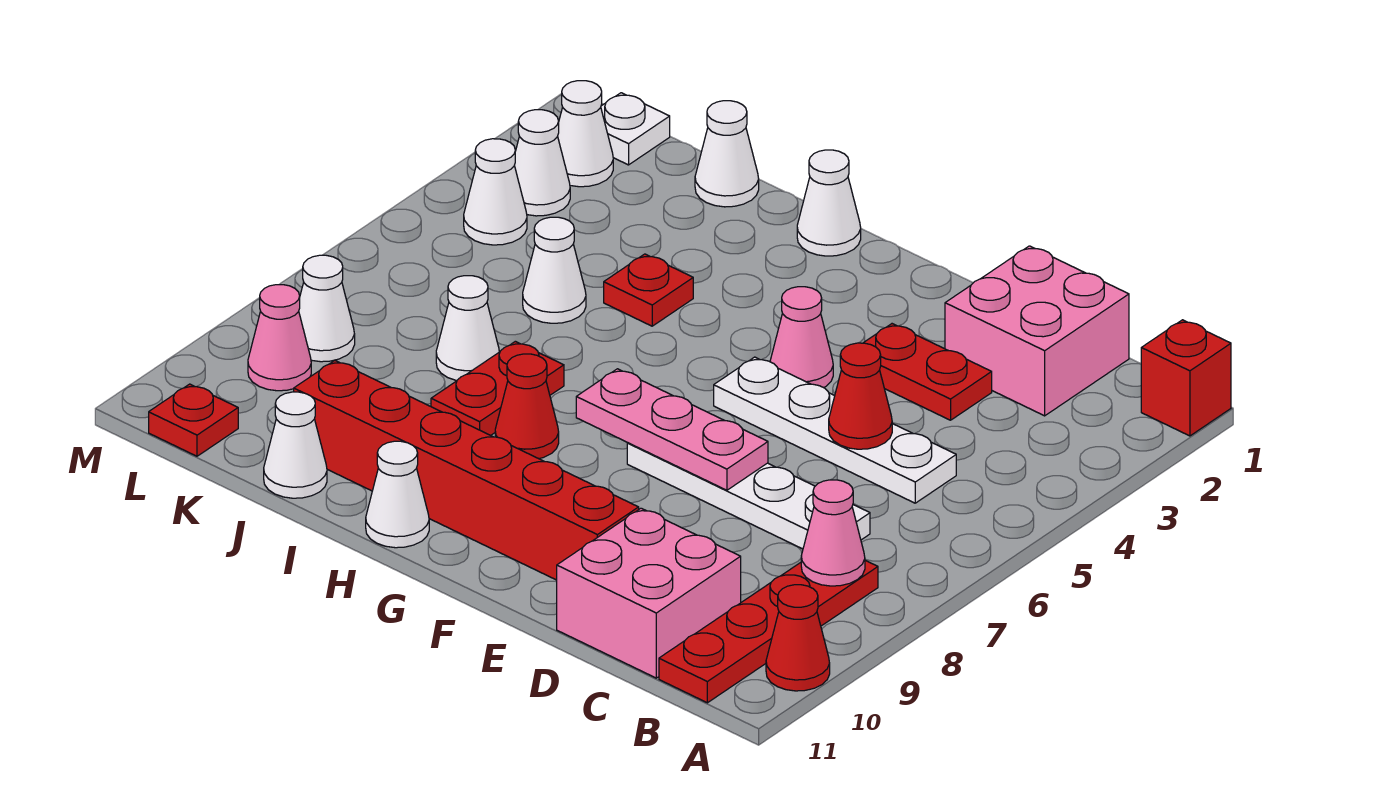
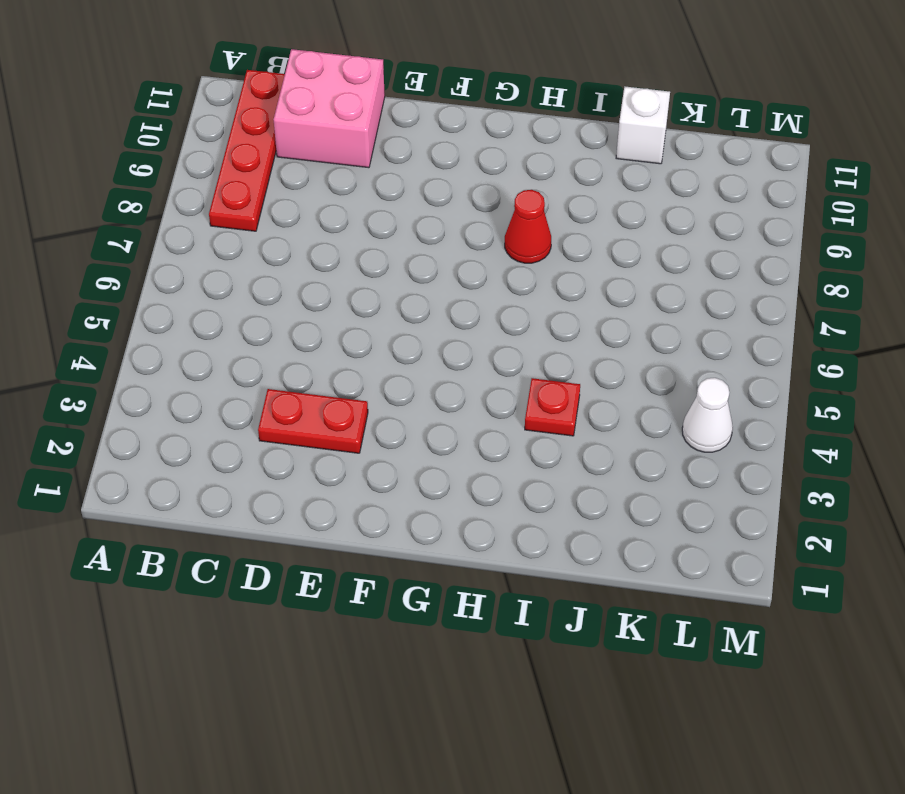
white 1x1 brick [616,87,670,164] -> white 1x1 cone [264,392,327,498]
none -> red 1x1 brick [1141,320,1231,436]
none -> red 1x1 cone [766,585,830,691]
none -> pink 2x2 brick [945,246,1129,416]

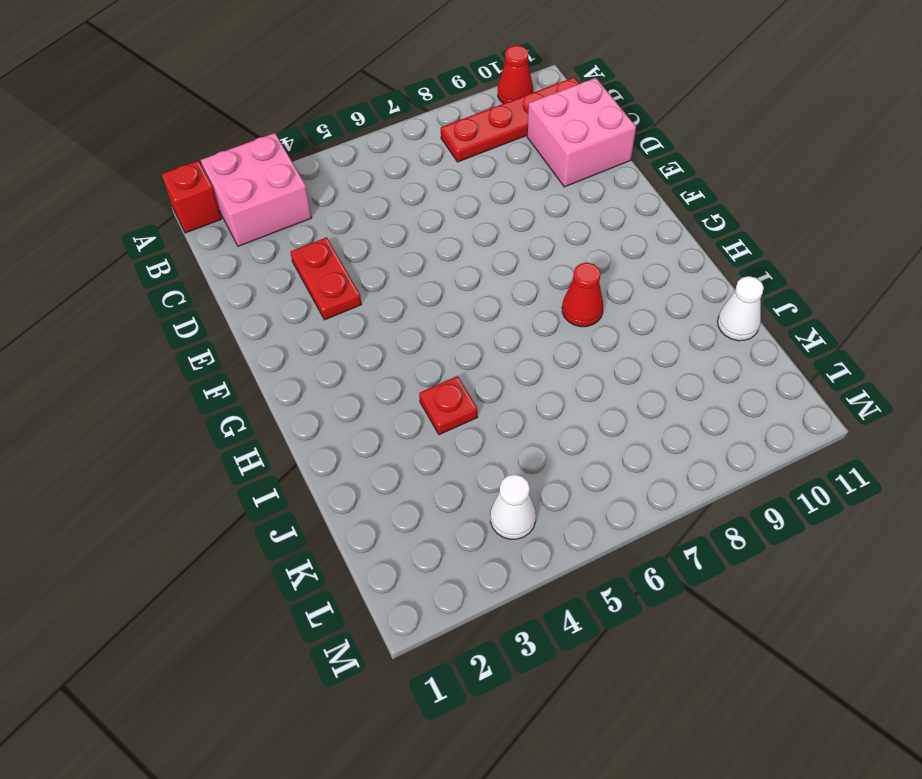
pink 2x2 brick [201,133,312,246] -> pink 2x2 brick moved to [945,246,1129,416]
none -> white 1x4 plate [714,357,956,503]
none -> white 1x4 plate [627,443,870,549]
none -> red 1x6 brick [294,360,639,580]

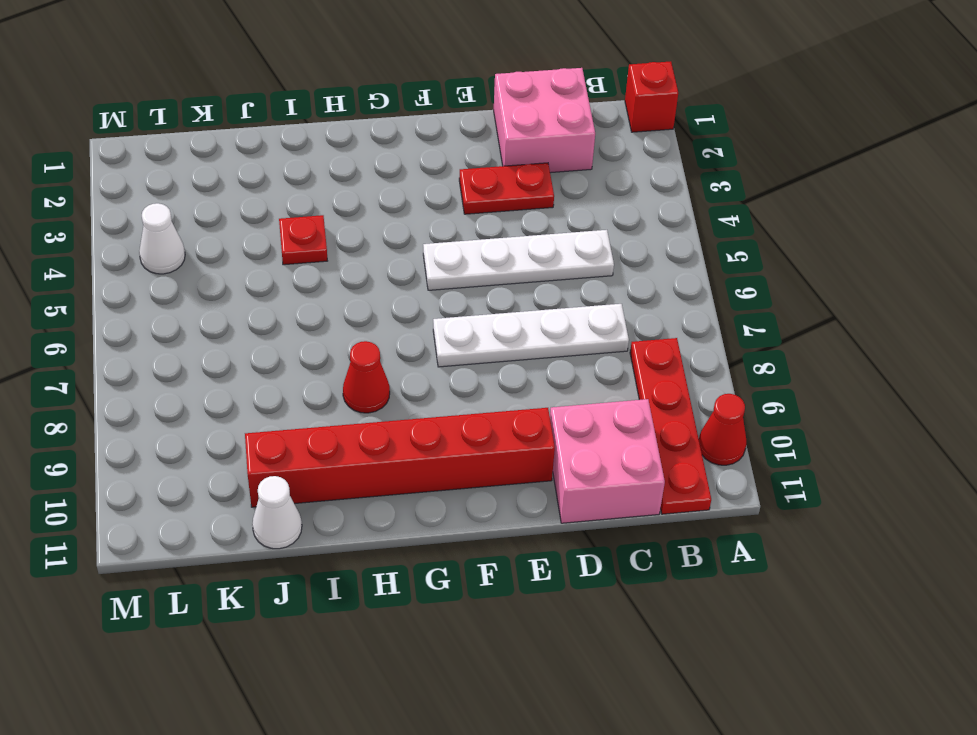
none -> pink 1x1 cone [770,287,833,388]
none -> white 1x1 cone [797,150,861,256]
none -> white 1x1 cone [366,441,429,548]

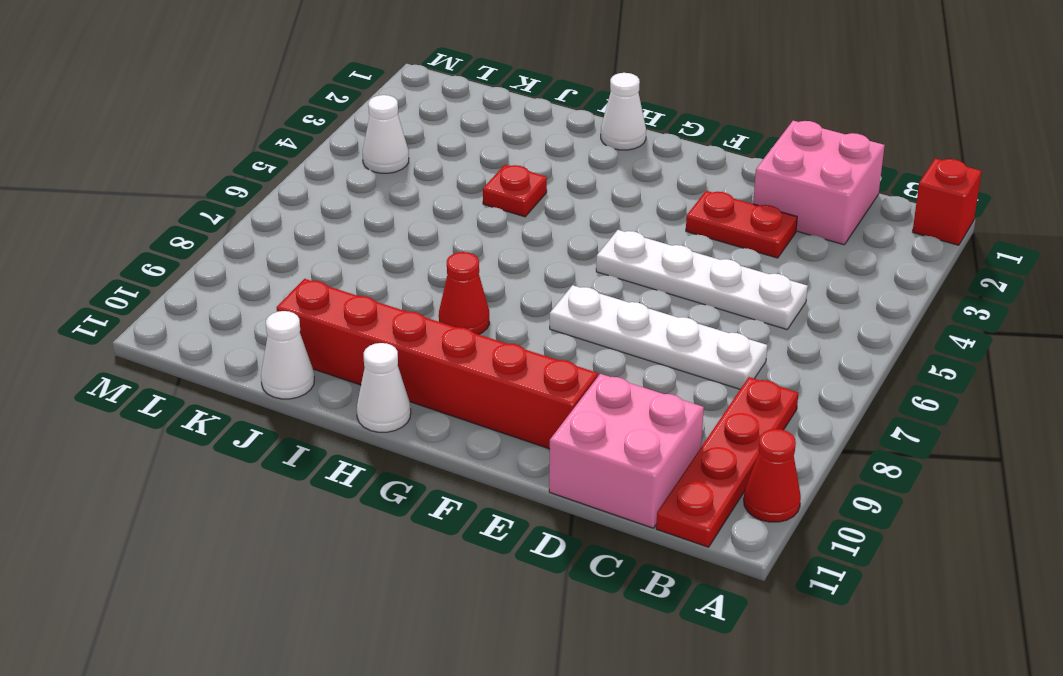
none -> pink 1x1 cone [770,287,833,388]
none -> red 1x2 plate [431,341,564,435]
none -> white 1x1 cone [695,101,759,207]

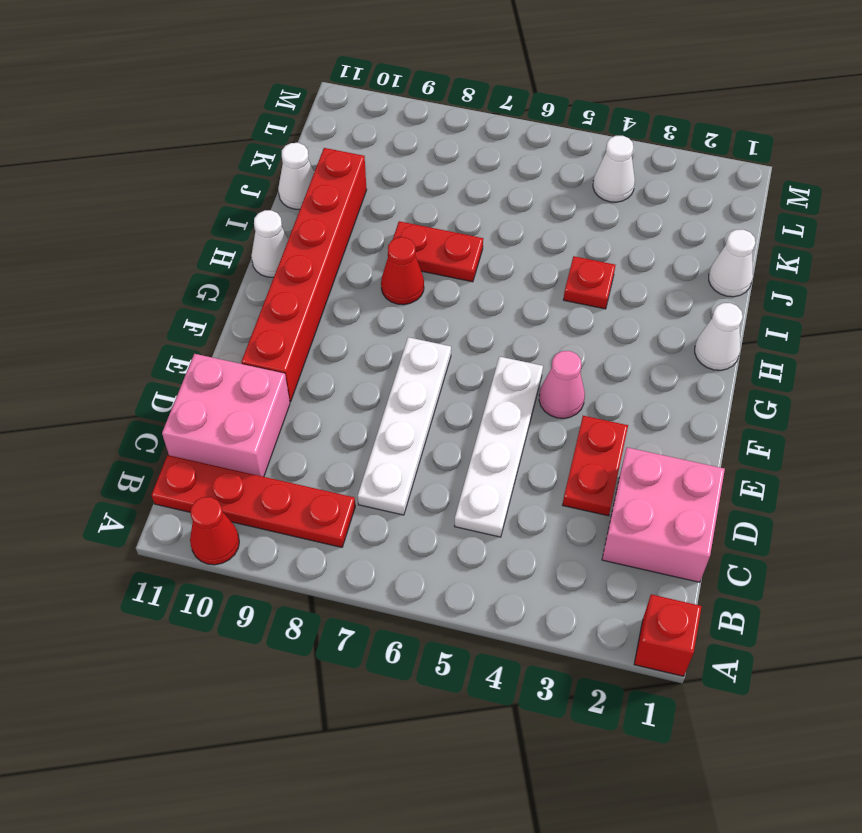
none -> white 1x1 cone [523,217,586,323]
none -> white 1x1 cone [436,276,499,381]
none -> white 1x1 plate [601,93,670,165]

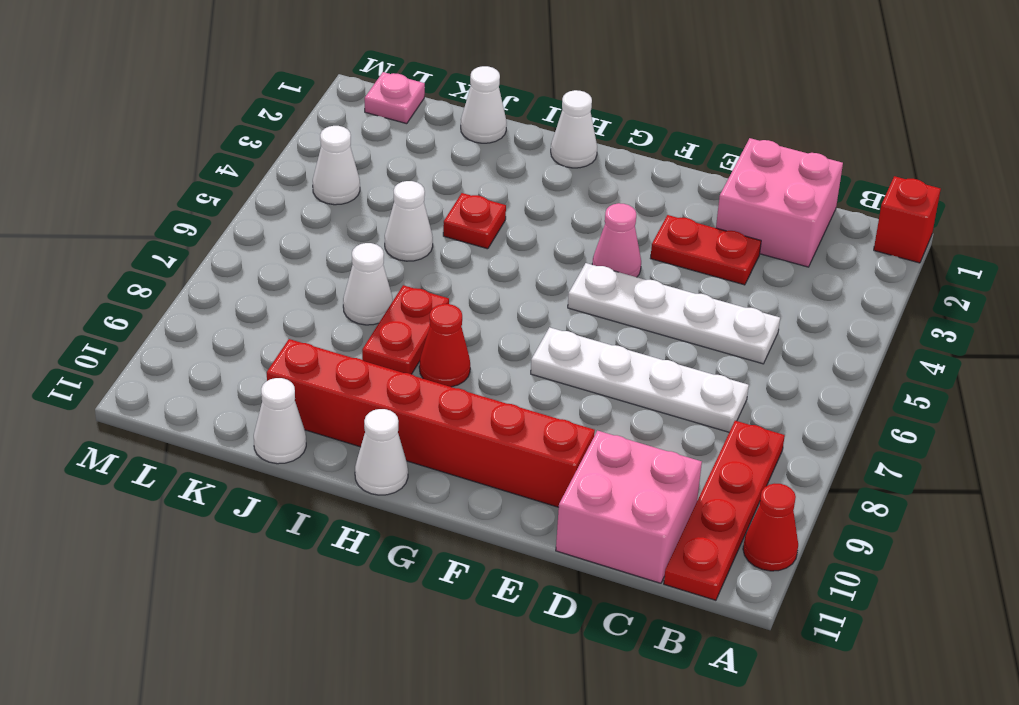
pink 1x1 plate [365,72,425,124] -> white 1x1 plate [601,93,670,165]
none -> white 1x1 cone [558,81,613,187]
none -> white 1x1 cone [514,110,570,216]
none -> white 1x1 cone [299,255,355,362]

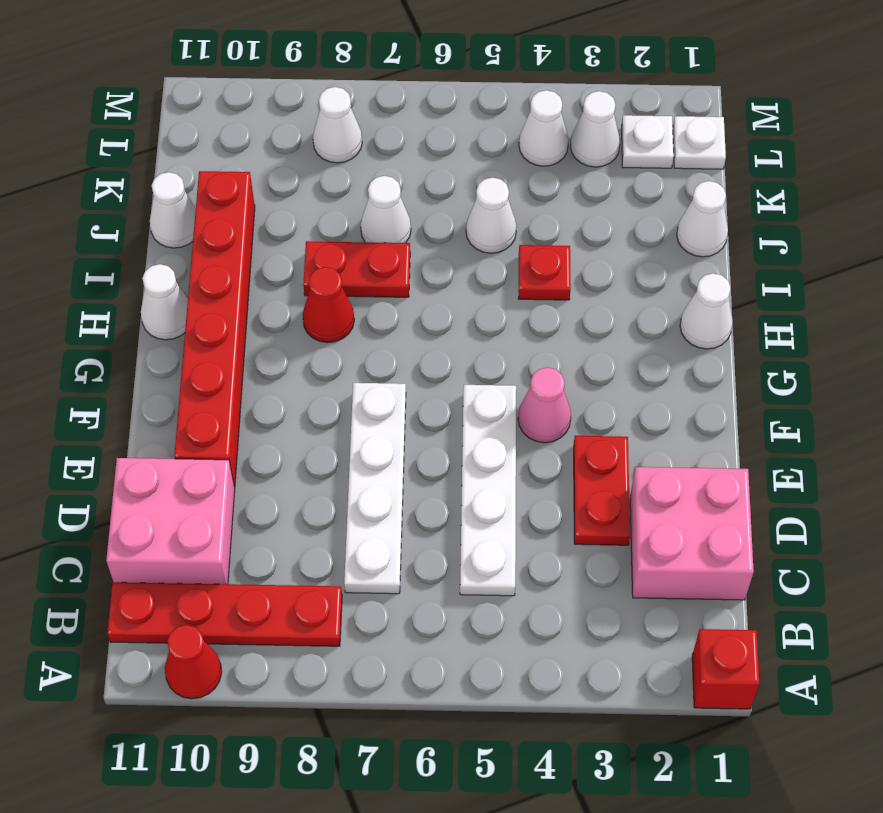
white 1x1 plate [622,115,674,168] -> white 1x1 cone [558,81,613,187]
none -> pink 1x1 cone [248,285,311,391]
none -> red 1x1 plate [149,384,238,456]
none -> pink 1x1 cone [801,480,865,586]

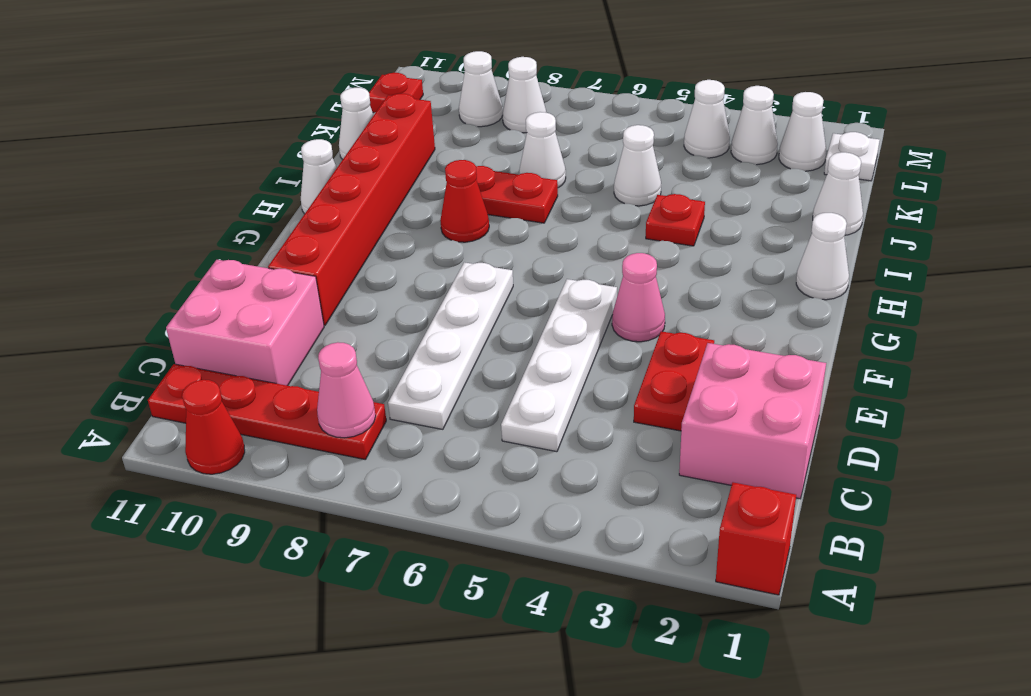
white 1x1 cone [459,51,503,127] -> pink 1x1 cone [248,285,311,391]
none -> red 1x1 cone [829,343,892,449]
none -> pink 1x3 plate [576,369,768,490]

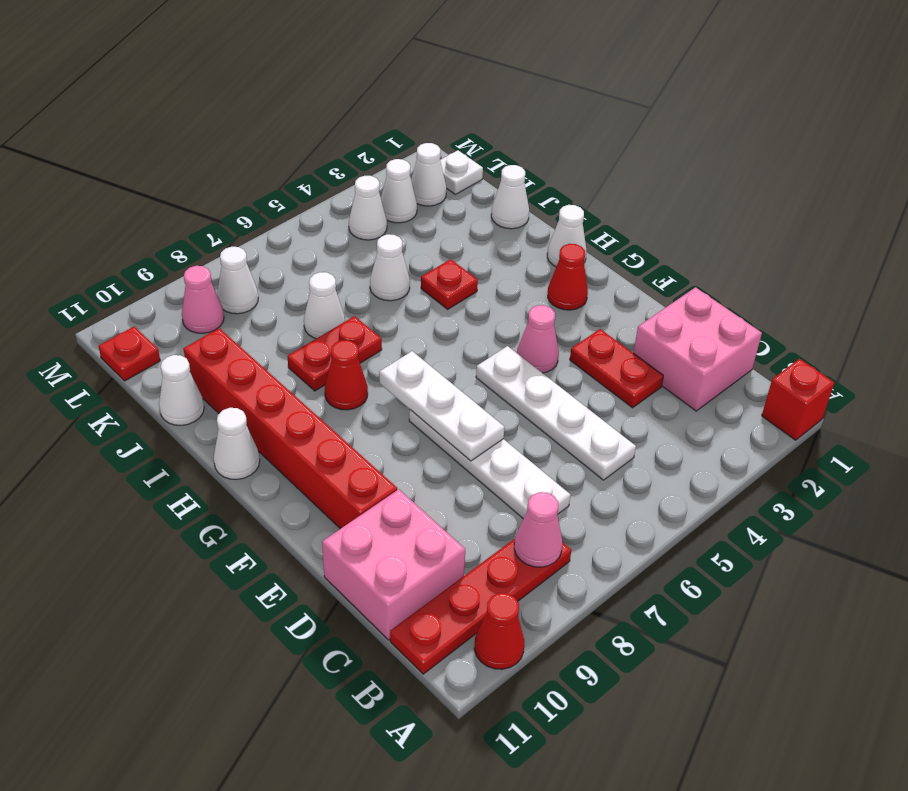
white 1x3 plate [379,351,505,461] -> pink 1x3 plate [576,369,768,490]
red 1x1 cone [548,244,588,310] -> red 1x1 cone moved to [829,343,892,449]

